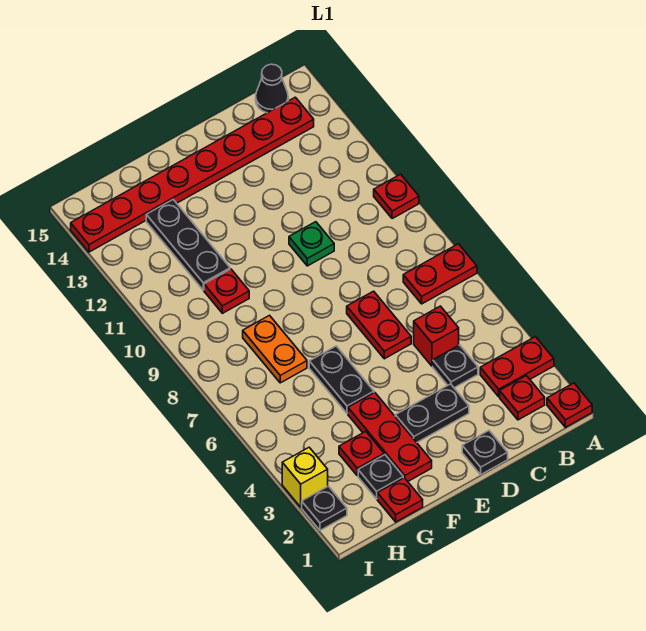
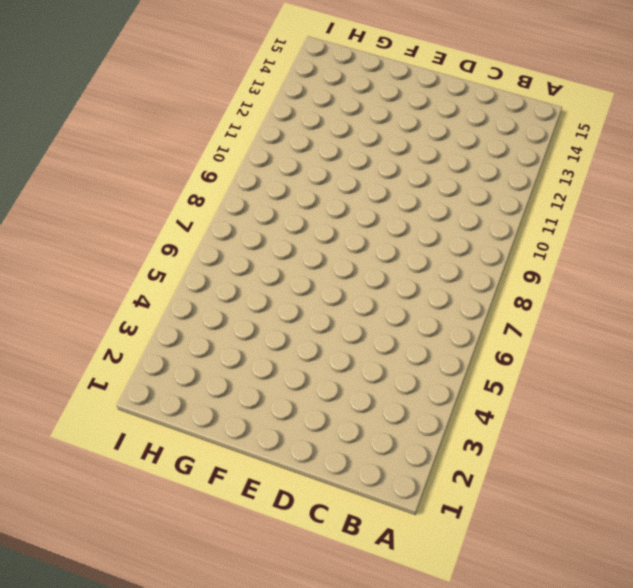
none -> red 1x1 plate [547,383,592,427]
none -> red 1x2 plate [480,337,554,397]
none -> red 1x2 plate [403,244,477,304]

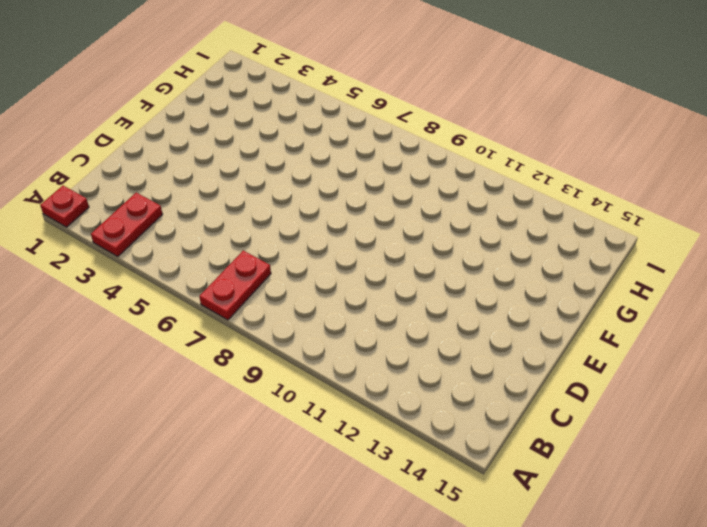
none -> red 1x1 plate [374,174,419,219]
none -> red 1x1 plate [500,376,545,420]
none -> red 1x8 plate [71,97,314,252]

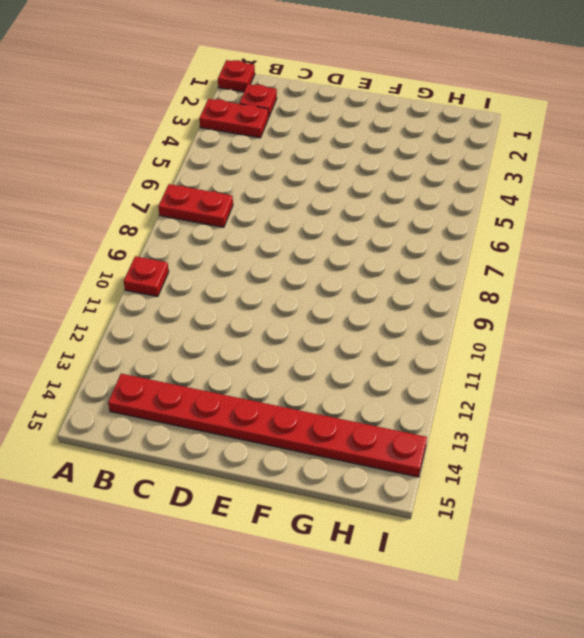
none -> black 1x1 cone [256,64,288,113]
none -> black 1x1 plate [433,345,478,388]
none -> red 1x1 brick [414,306,459,366]

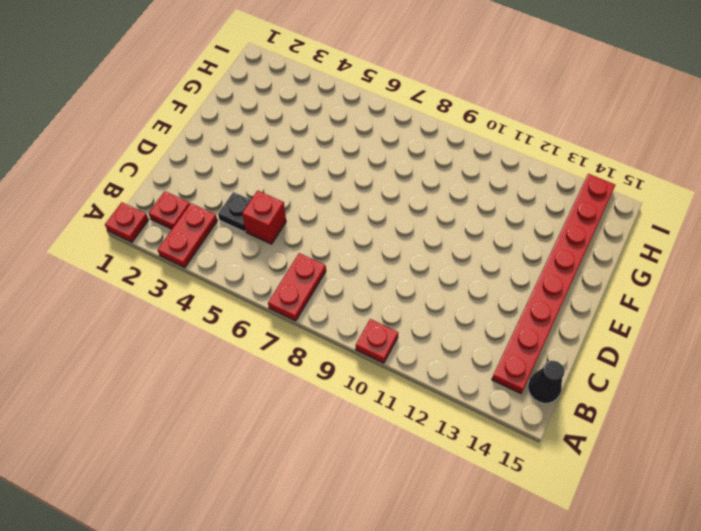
none -> black 1x1 plate [462,431,508,474]
none -> black 1x2 plate [395,384,469,442]
none -> red 1x2 plate [347,291,411,359]

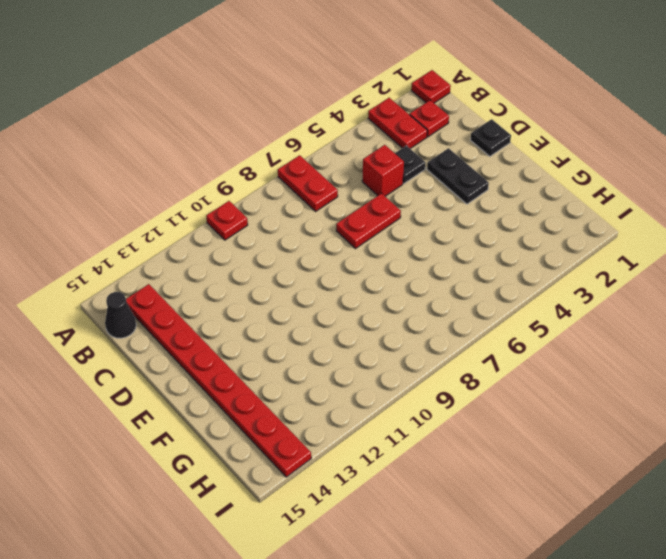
none -> green 1x1 plate [289,222,334,266]
none -> red 1x3 plate [348,392,432,481]
none -> black 1x2 plate [309,346,374,413]

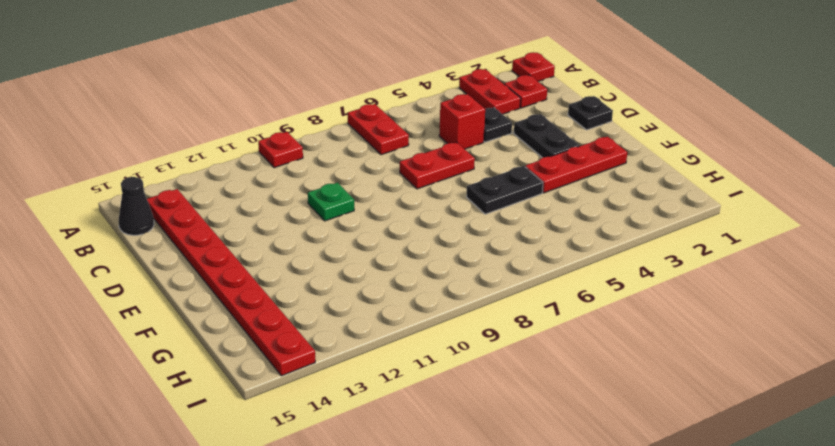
none -> red 1x1 plate [377,478,423,522]
none -> black 1x1 plate [358,455,403,499]
none -> red 1x1 plate [339,431,384,476]

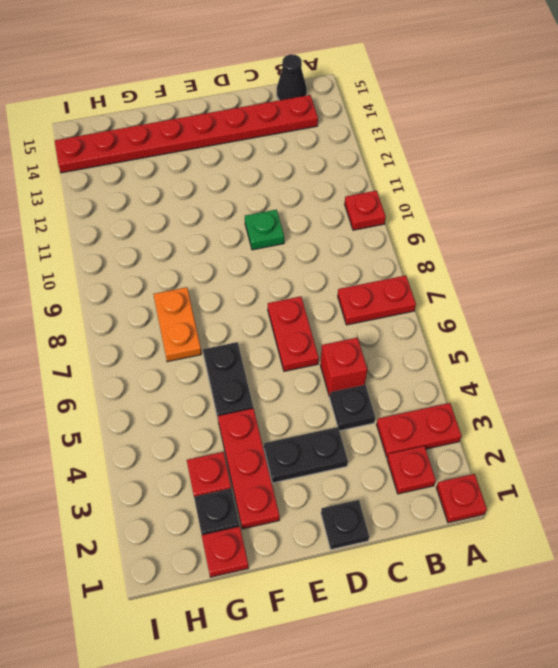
none -> red 1x1 plate [204,269,249,313]
none -> black 1x3 plate [146,200,230,290]
none -> black 1x1 plate [302,486,347,530]

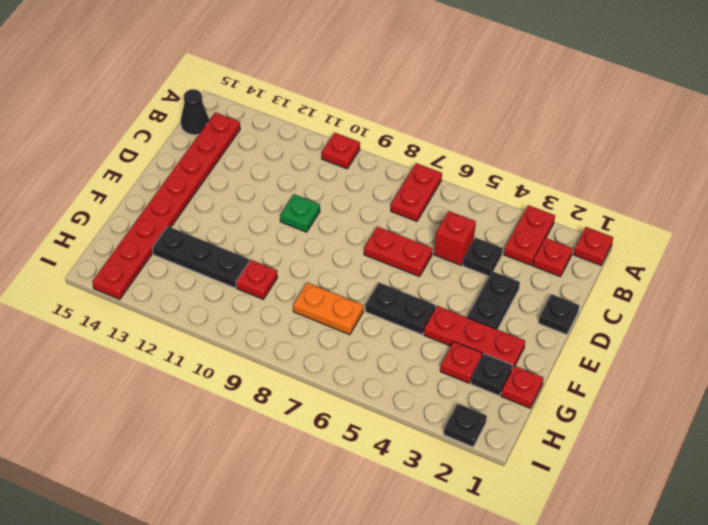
none -> yellow 1x1 brick [282,447,328,507]

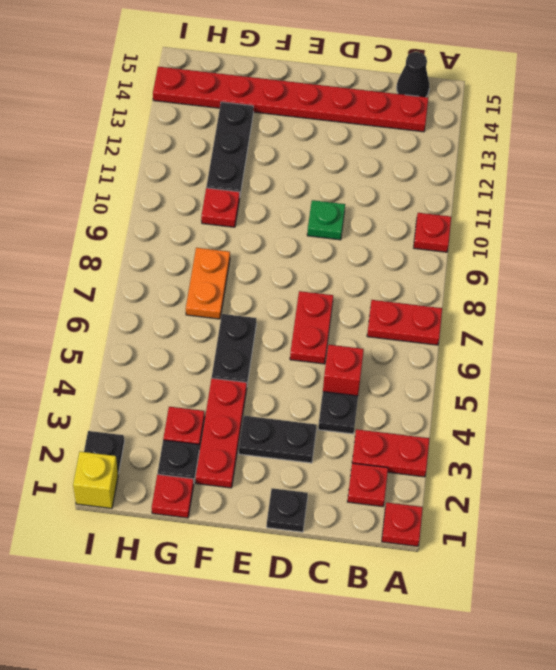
yellow 1x1 brick [73,452,118,508] -> yellow 1x1 brick moved to [282,447,328,507]

